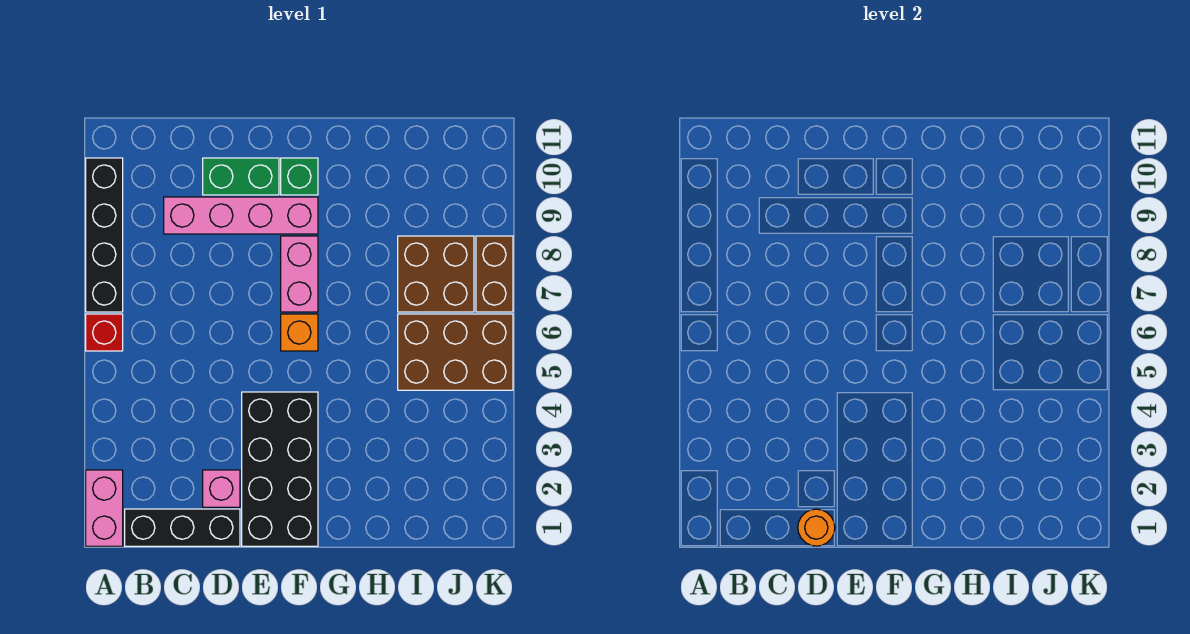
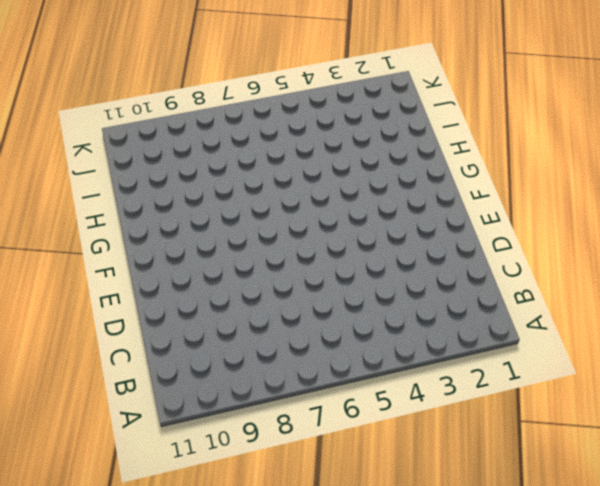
none -> pink 1x2 brick [86,470,123,546]
none -> red 1x1 brick [86,314,123,351]
none -> black 1x4 brick [86,158,123,312]

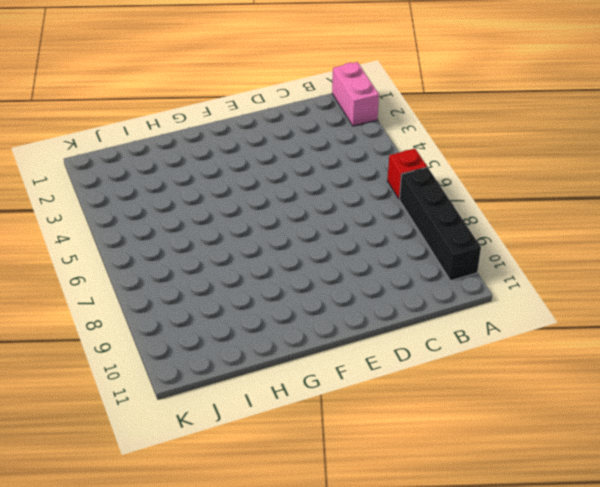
none -> black 1x3 brick [125,509,240,546]
none -> pink 1x4 brick [164,197,318,234]
none -> pink 1x1 brick [203,470,240,507]

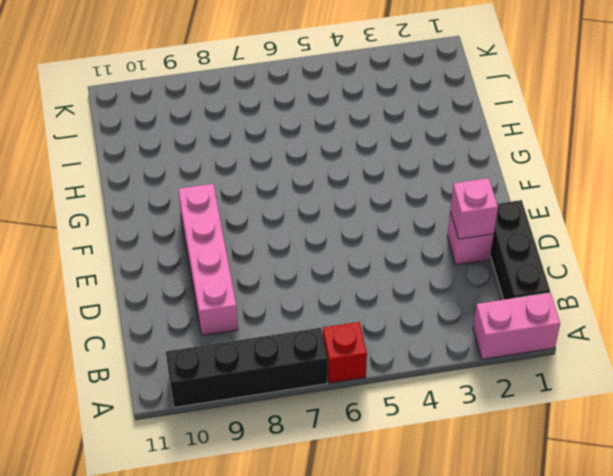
pink 1x1 brick [450,178,498,239] -> none
none -> green 1x2 brick [203,158,279,195]
none -> black 2x4 brick [242,392,318,546]
none -> orange 1x1 brick [281,314,318,351]

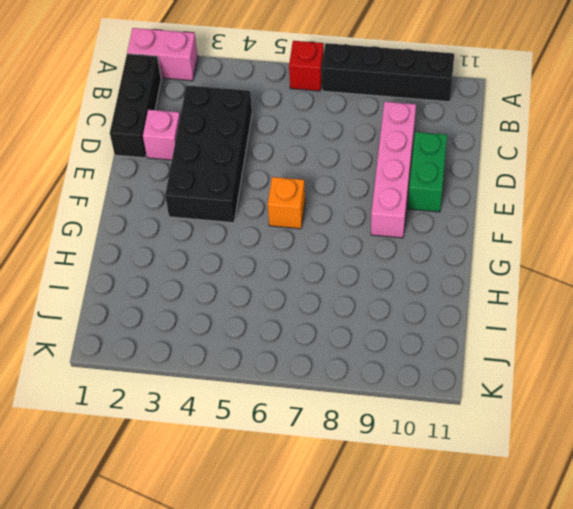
black 2x4 brick [165,85,252,223] -> black 2x4 brick turned to [242,392,318,546]
none -> pink 1x2 brick [281,236,318,312]
none -> green 1x1 brick [281,158,318,195]
none -> brown 2x3 brick [398,314,513,390]

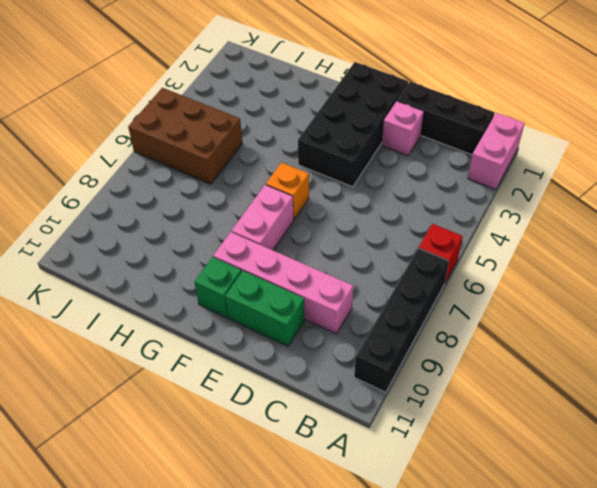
none -> brown 2x2 brick [398,236,474,312]
none -> brown 1x2 brick [476,236,513,312]
none -> orange 1x1 round brick [798,509,835,546]

